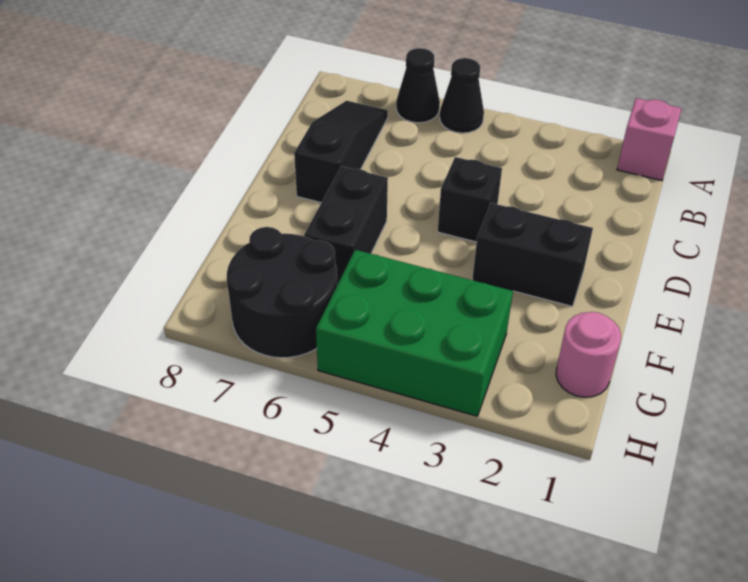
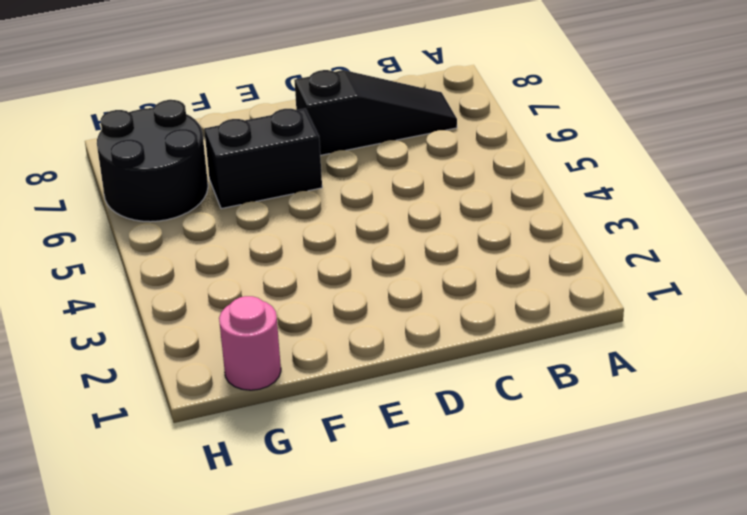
none -> pink 1x1 brick [617,98,682,180]
none -> black 1x1 cone [440,58,484,133]

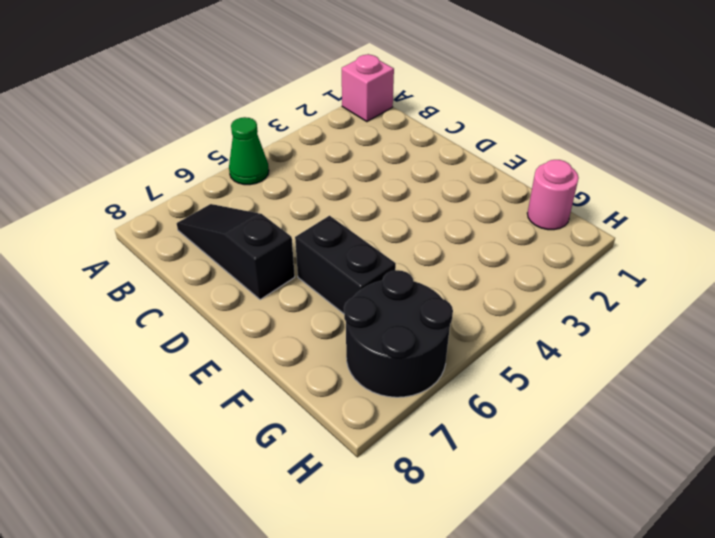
green 1x1 cone [229,117,269,185] -> black 1x1 cone [440,58,484,133]
none -> black 1x1 cone [396,48,440,123]
none -> black 1x1 brick [438,157,502,242]

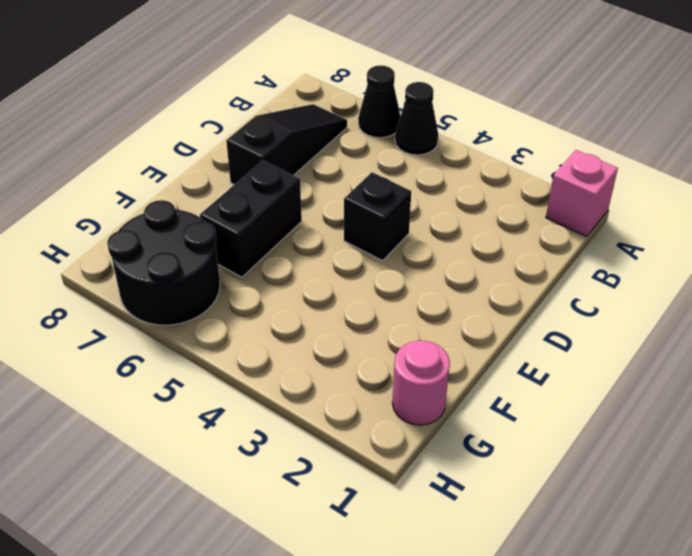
none -> black 1x2 brick [472,203,593,306]
none -> green 2x3 brick [316,250,513,416]

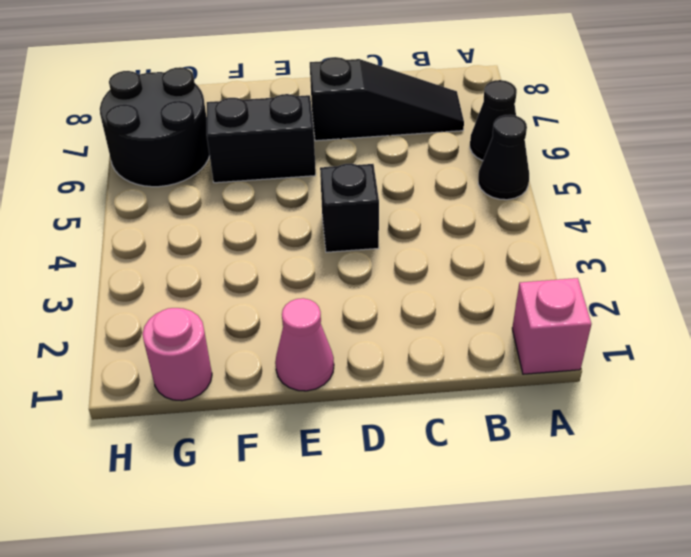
pink 1x1 cone [275,298,334,391] -> none
none -> black 1x2 brick [472,203,593,306]
none -> green 2x3 brick [316,250,513,416]

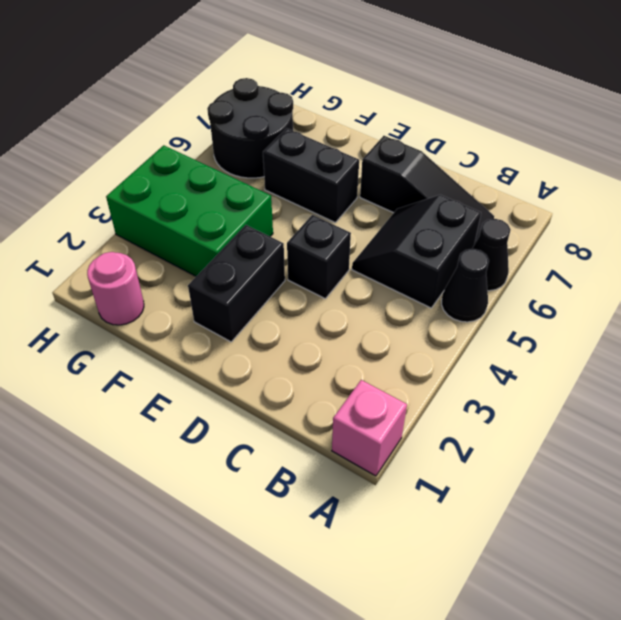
black 2x2 slope [352,195,481,308] -> none
green 2x3 brick [106,145,273,276] -> green 2x3 brick turned to [316,250,513,416]

